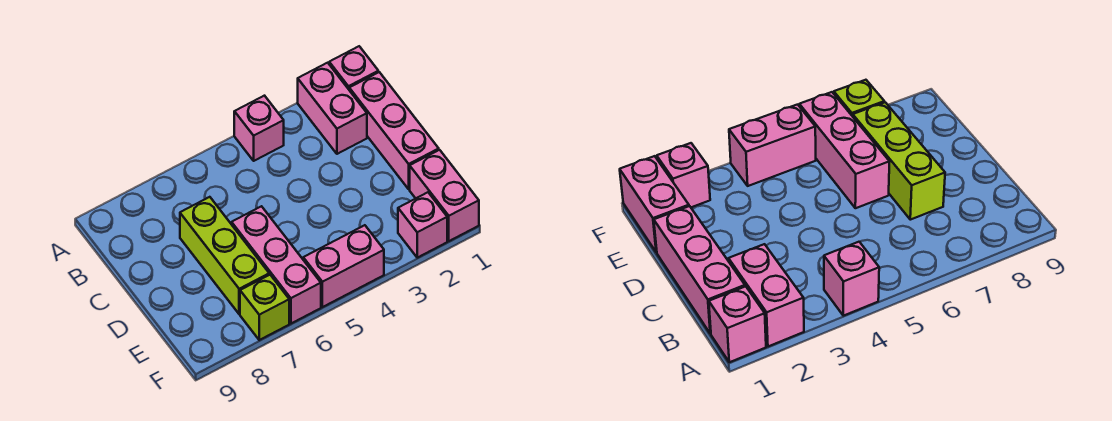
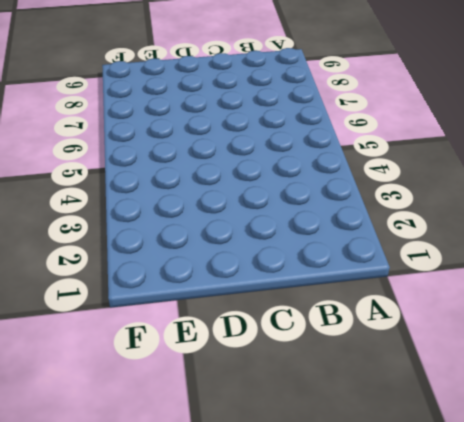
none -> pink 1x1 brick [329,46,378,89]
none -> pink 1x2 brick [298,63,367,154]

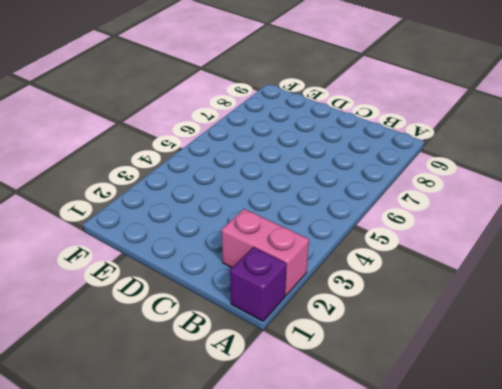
purple 1x1 brick [230,247,287,321] -> pink 1x1 brick [329,46,378,89]
none -> pink 1x1 brick [234,96,284,161]
none -> pink 1x3 brick [349,72,439,189]

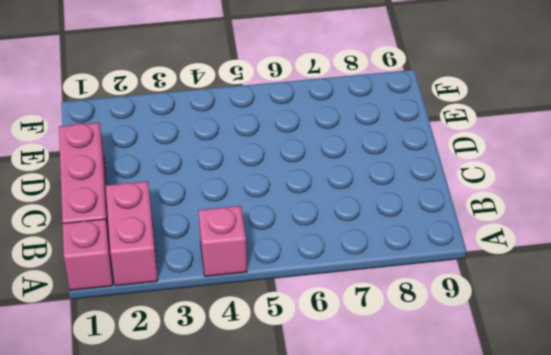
none -> lime 1x3 brick [180,197,269,314]
none -> pink 1x3 brick [232,206,321,323]

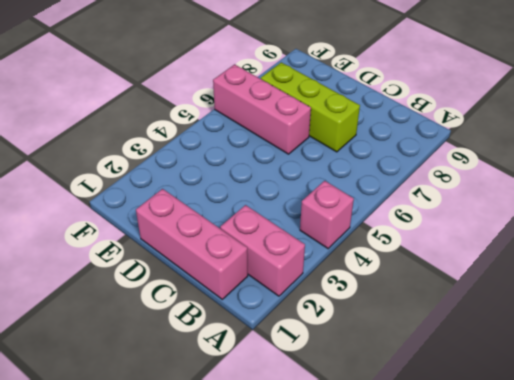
none -> pink 1x1 brick [329,46,378,89]
none -> pink 1x2 brick [410,150,479,241]

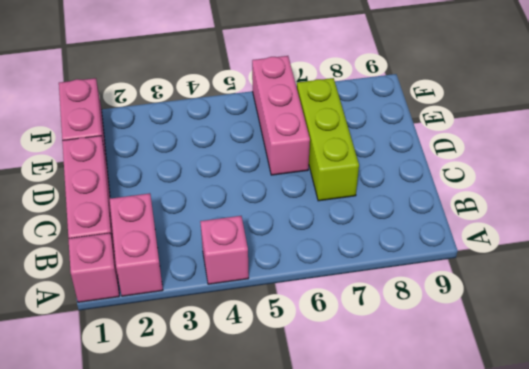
none -> pink 1x1 brick [398,192,447,258]
none -> pink 1x2 brick [303,225,384,307]

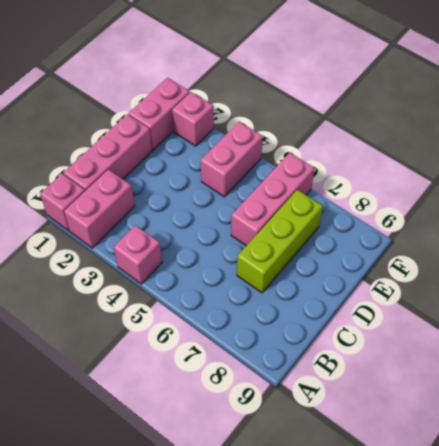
pink 1x2 brick [201,122,263,197] -> pink 1x2 brick turned to [303,225,384,307]
none -> lime 1x1 brick [240,275,289,340]

